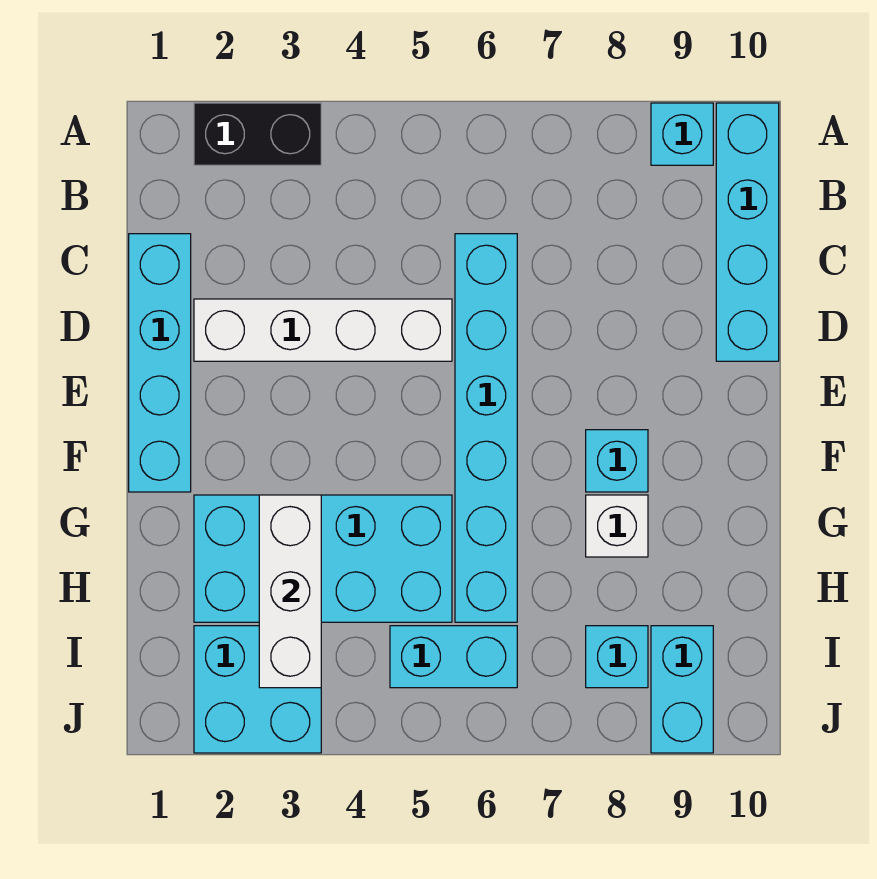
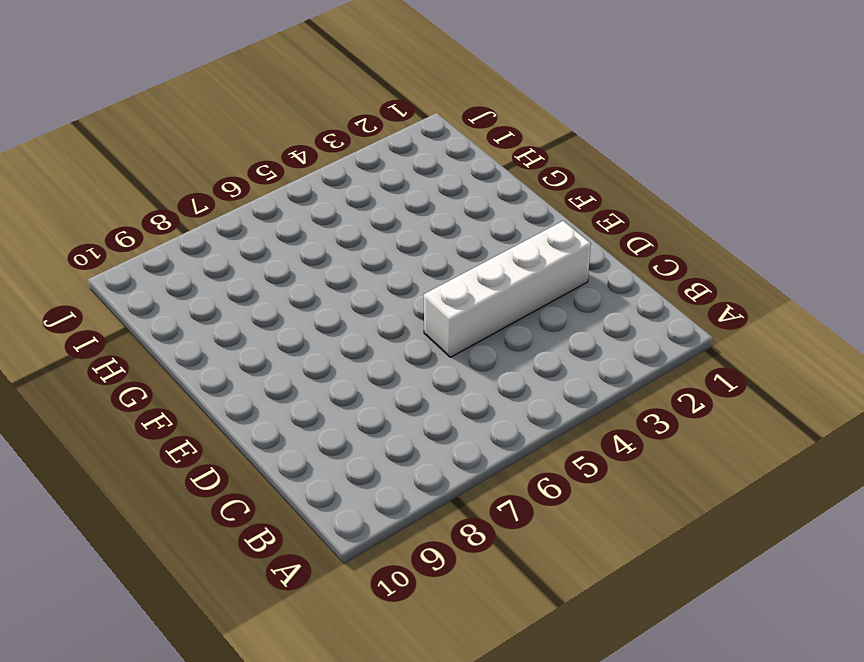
none -> black 1x2 brick [194,103,321,165]
none -> cyan 1x1 brick [651,103,713,165]
none -> cyan 1x4 brick [716,103,779,361]

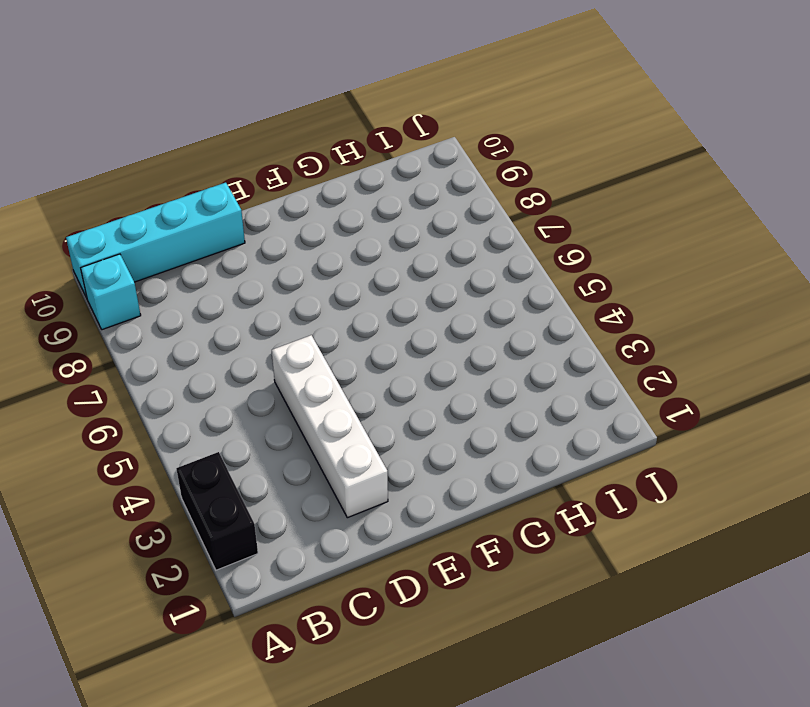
none -> cyan 1x4 brick [129,234,191,492]
none -> cyan 1x6 brick [455,234,517,622]
none -> cyan 1x1 brick [586,430,648,492]

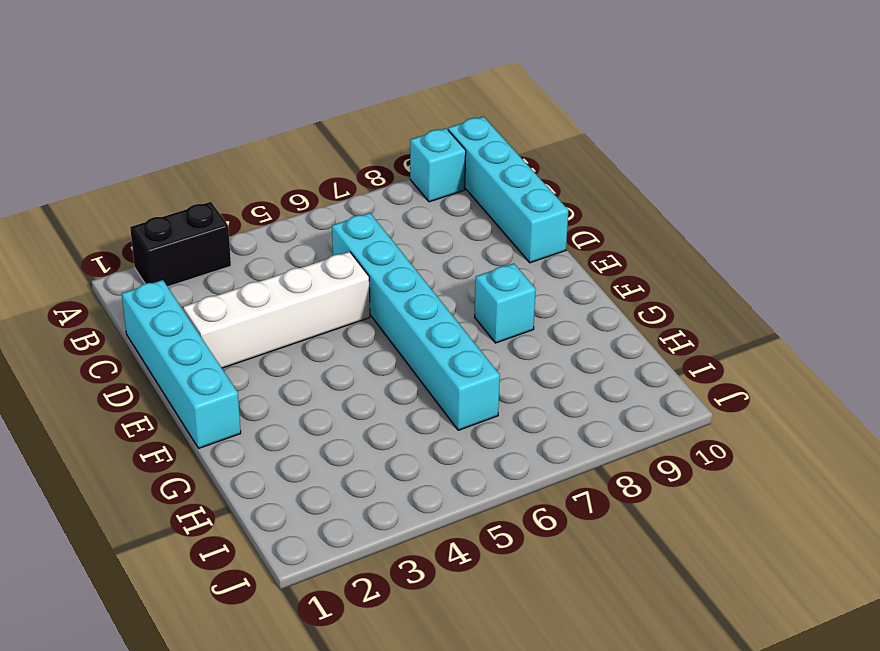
none -> cyan 2x4 brick [194,495,452,622]
none -> white 1x1 brick [586,495,648,557]
none -> cyan 2x2 brick [194,626,321,753]

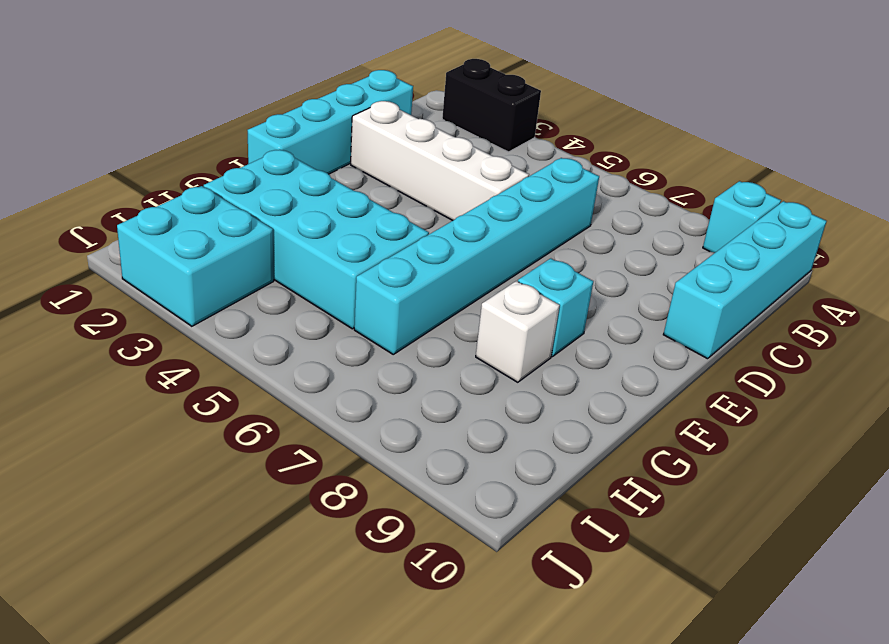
none -> cyan 1x2 brick [390,626,517,688]
none -> cyan 1x1 brick [586,626,648,688]
none -> cyan 1x2 brick [651,626,713,753]

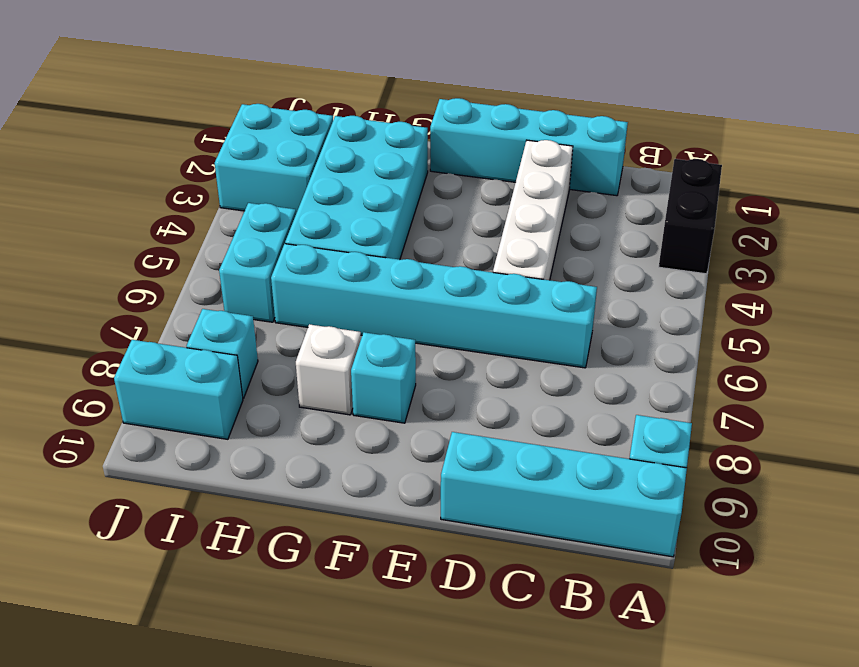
none -> white 1x3 brick [259,495,321,688]

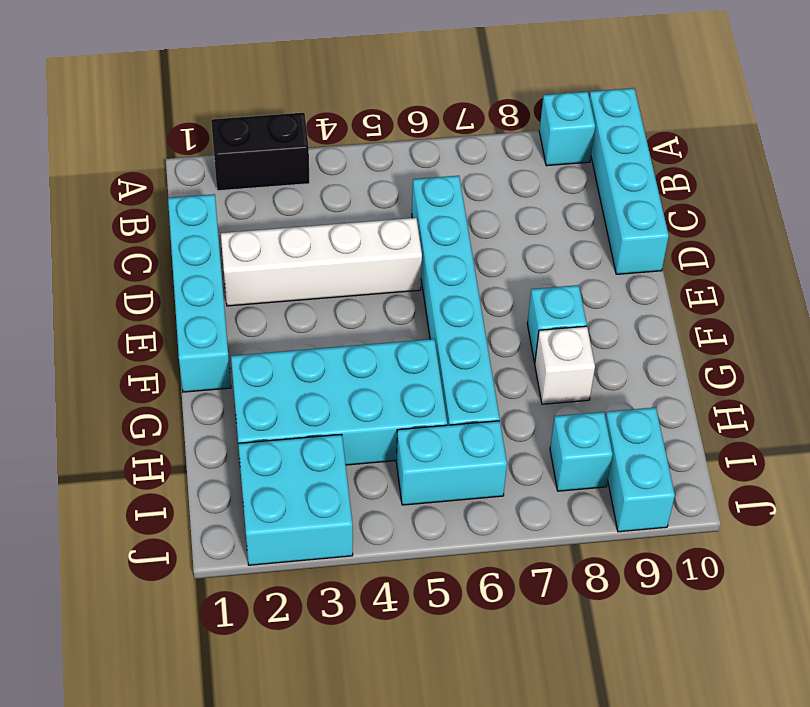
none -> white 1x3 brick [259,495,321,688]

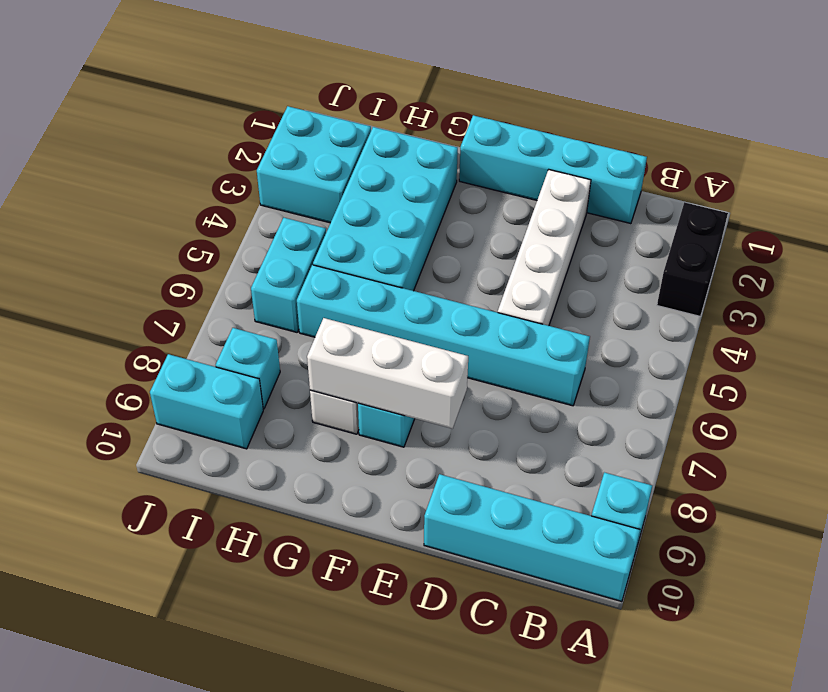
white 1x3 brick [307,318,468,429] -> white 1x3 brick moved to [259,495,321,688]

